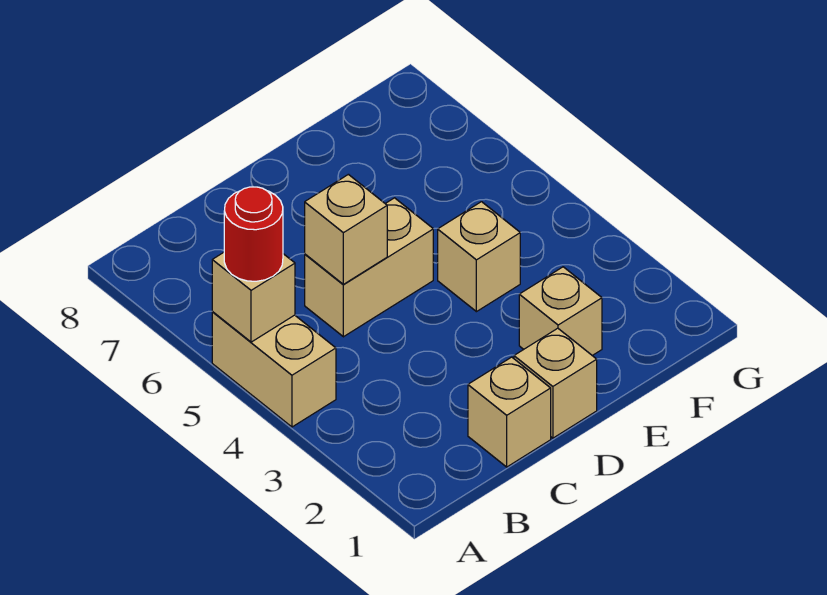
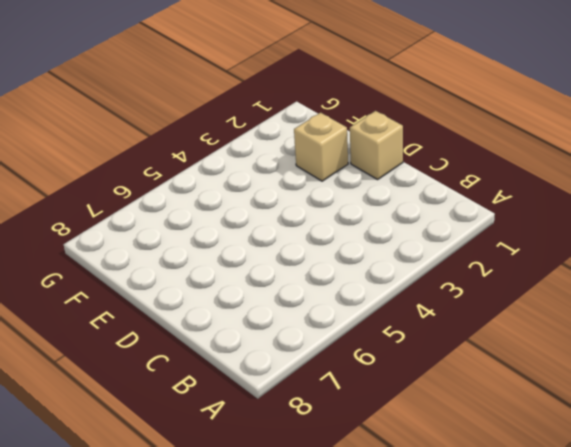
none -> tan 1x2 brick [212,312,336,427]
none -> tan 1x1 brick [468,357,551,467]

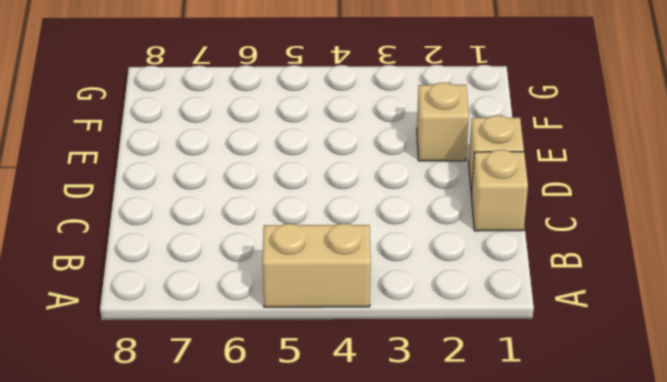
none -> tan 1x2 brick [305,198,433,337]
none -> tan 1x1 brick [438,202,520,312]

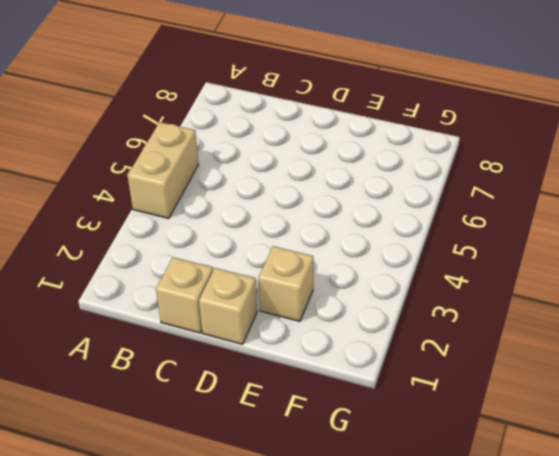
none -> tan 1x2 brick [305,198,433,337]
none -> tan 1x1 brick [438,202,520,312]

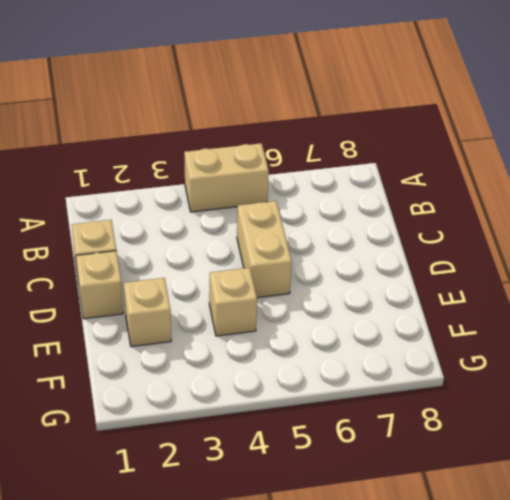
none -> tan 1x1 brick [212,252,295,342]
none -> tan 1x1 brick [305,174,387,284]

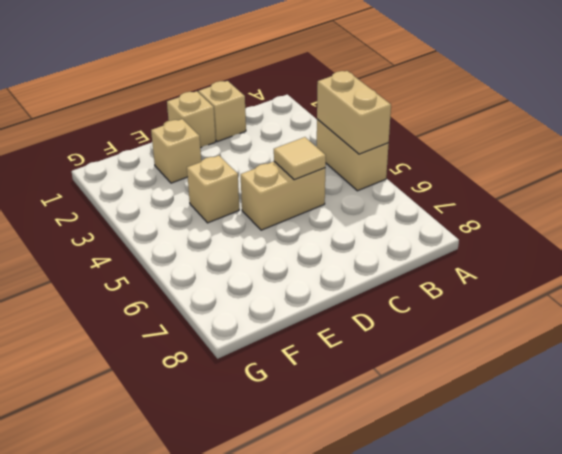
tan 1x2 brick [317,71,391,154] -> tan 1x1 brick [212,252,295,342]
tan 1x1 tile [274,137,326,180] -> tan 1x1 brick [305,174,387,284]
none -> red 1x1 round brick [224,187,283,281]

